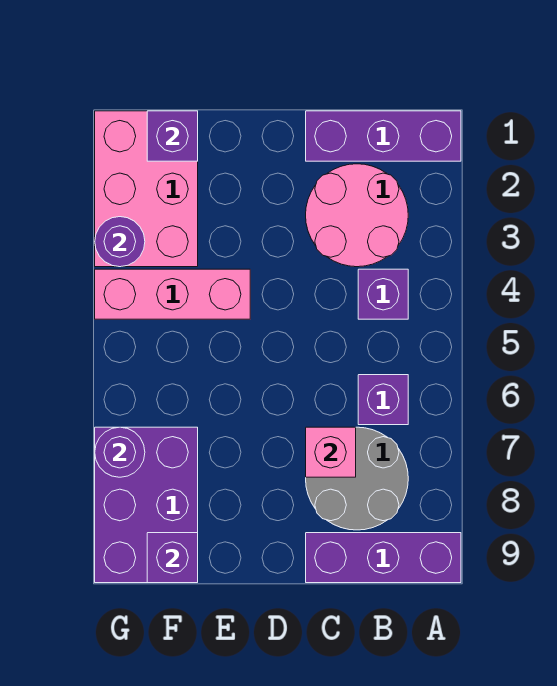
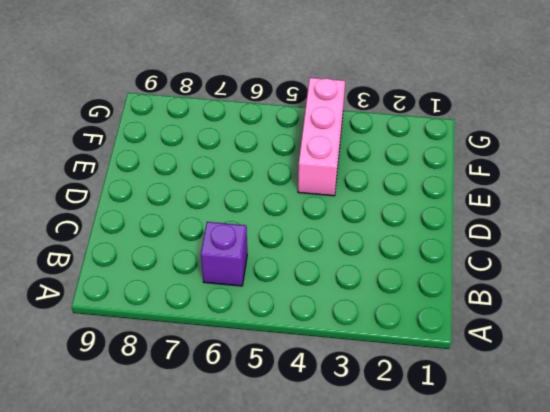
none -> purple 1x3 brick [306,111,461,161]
none -> purple 1x3 brick [306,533,461,583]
none -> pink 2x2 round brick [306,164,408,267]

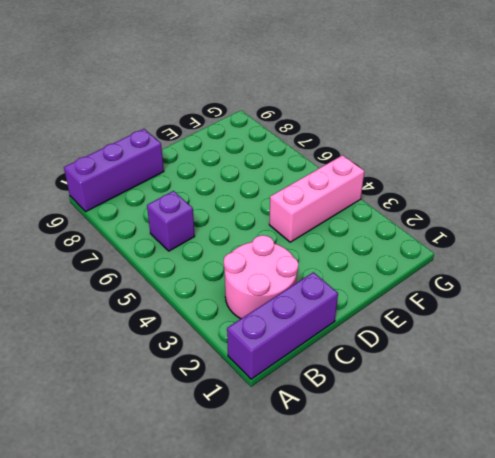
none -> purple 1x1 brick [358,269,408,319]
none -> grey 2x2 round brick [306,427,408,530]
none -> pink 2x3 brick [95,111,198,267]

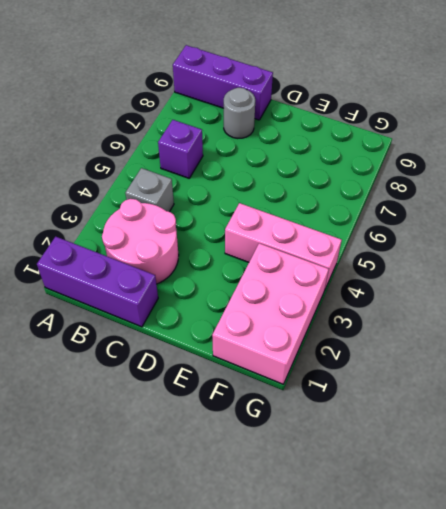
grey 1x1 brick [125,168,174,212] -> purple 1x1 brick [358,269,408,319]
grey 1x1 round brick [224,88,255,138] -> grey 2x2 round brick [306,427,408,530]
none -> purple 2x3 brick [95,427,198,583]
none -> pink 1x1 brick [306,427,356,477]
none -> purple 1x1 brick [147,111,198,161]

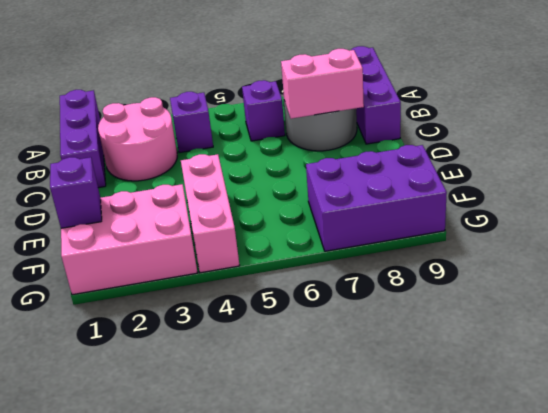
pink 1x2 brick [281,49,364,119] -> pink 1x1 brick [306,427,356,477]
none -> purple 1x1 brick [147,533,198,583]
none -> purple 1x1 round brick [95,217,145,267]
none -> purple 1x1 round brick [95,427,145,477]

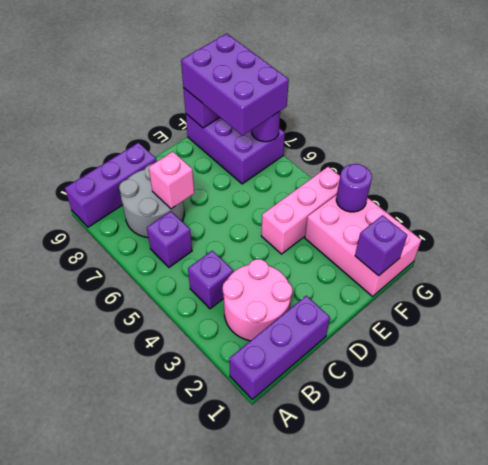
purple 2x3 brick [181,34,289,135] -> none

